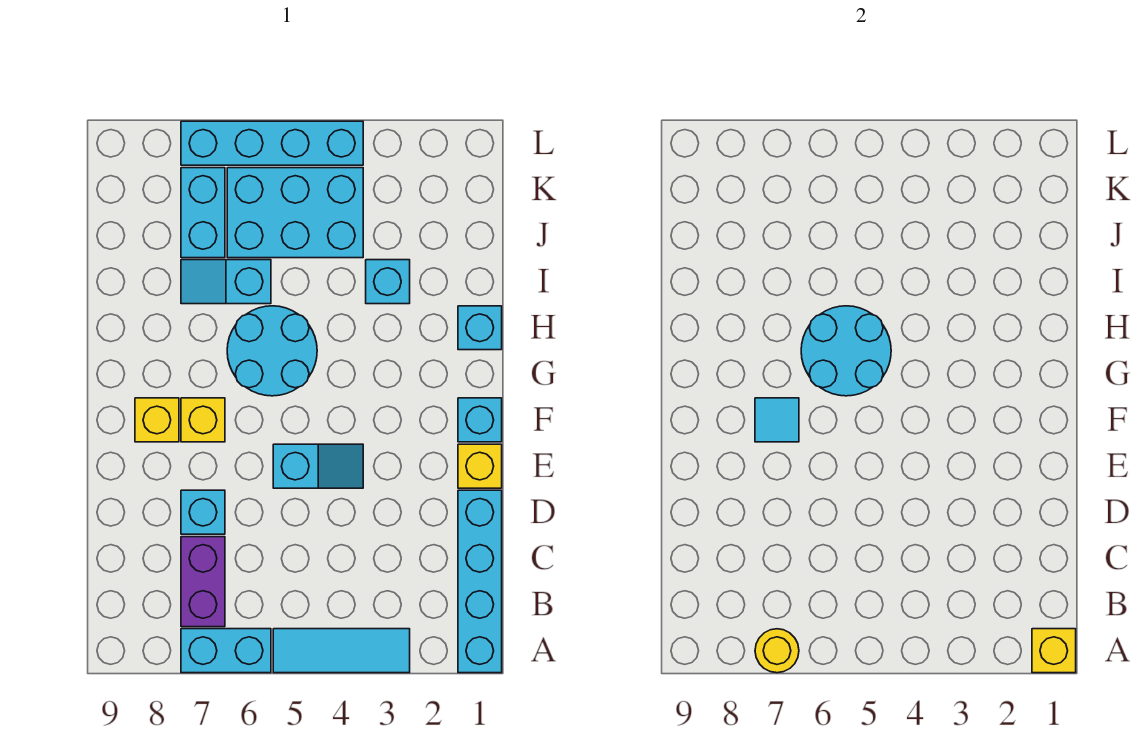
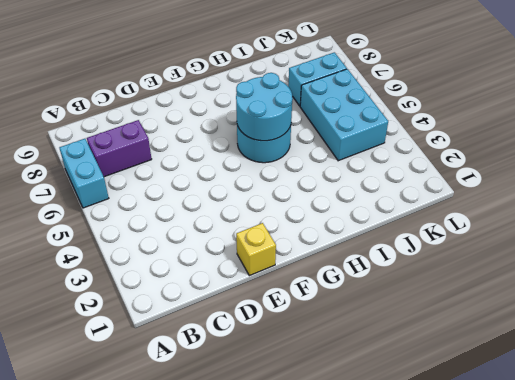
none -> cyan 1x4 brick [458,490,502,673]
none -> cyan 1x3 tile [273,629,410,673]
none -> cyan 1x1 brick [181,490,225,534]

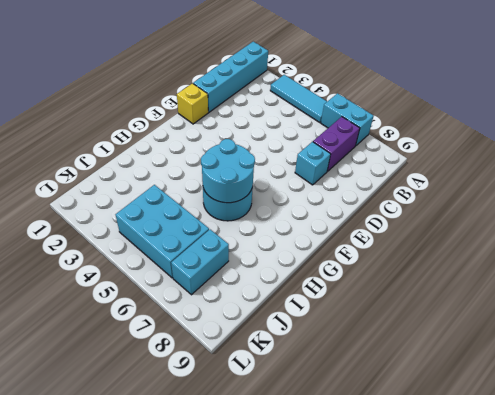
none -> cyan 1x2 slope [273,444,363,488]
none -> cyan 1x1 brick [458,398,502,442]
none -> yellow 1x1 brick [181,398,225,442]

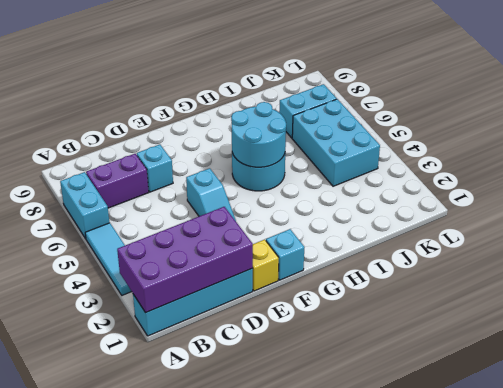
purple 2x4 brick [117,207,253,313] -> yellow 1x1 brick [1032,629,1076,673]
none -> yellow 1x1 brick [181,398,225,442]
none -> yellow 1x1 brick [135,398,179,442]
none -> cyan 1x1 brick [458,306,502,350]

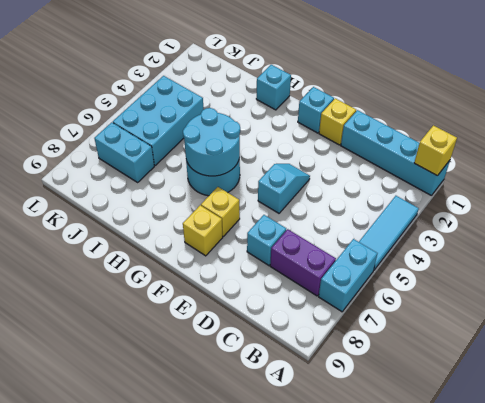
none -> cyan 1x1 brick [366,260,410,304]
none -> cyan 1x2 slope [181,260,271,304]
none -> cyan 1x4 brick [181,121,363,165]

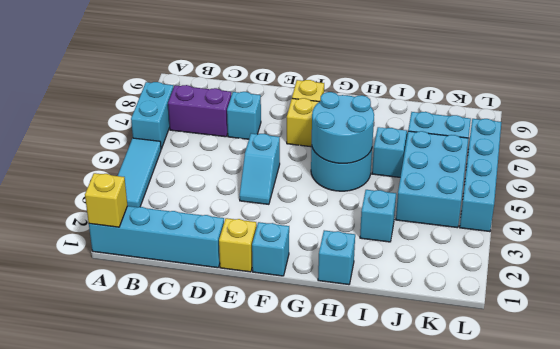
none -> yellow 1x1 round brick [755,629,799,673]
none -> cyan 1x1 tile [755,398,799,442]

